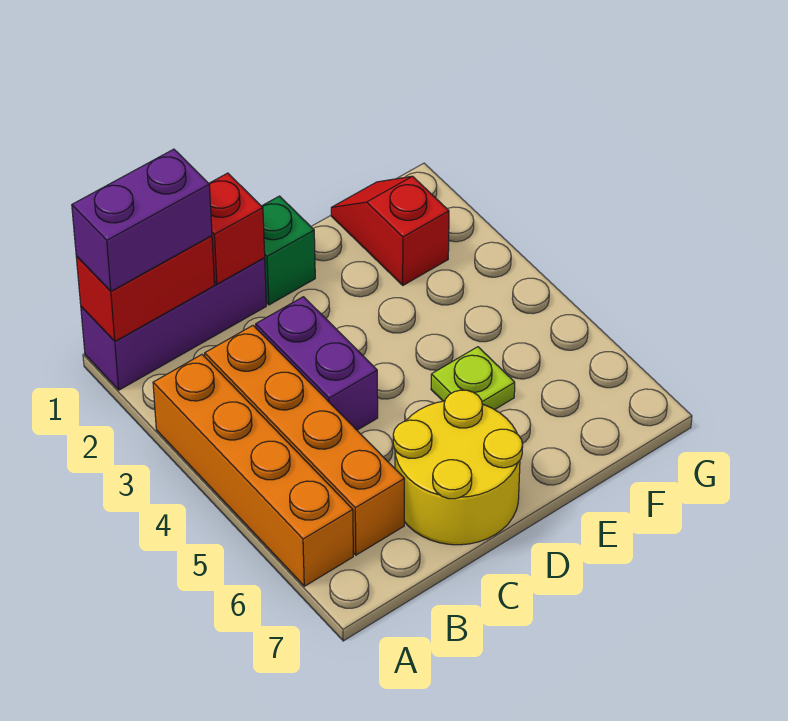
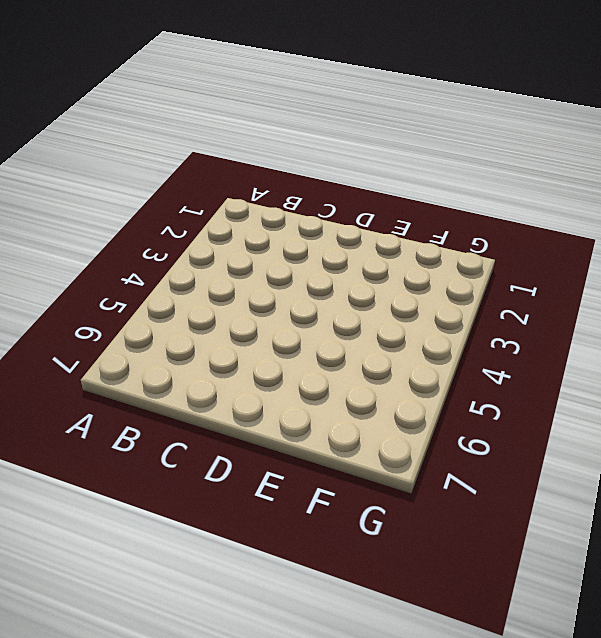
none -> purple 1x3 brick [81,258,266,390]
none -> orange 1x4 brick [153,355,353,586]

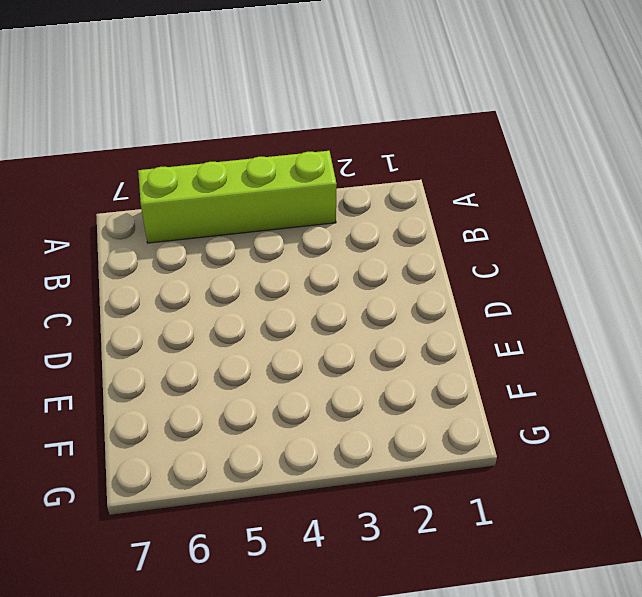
lime 1x4 brick [138,151,337,243] -> orange 1x4 brick [153,355,353,586]
none -> purple 1x3 brick [81,258,266,390]
none -> orange 1x4 brick [205,326,404,555]

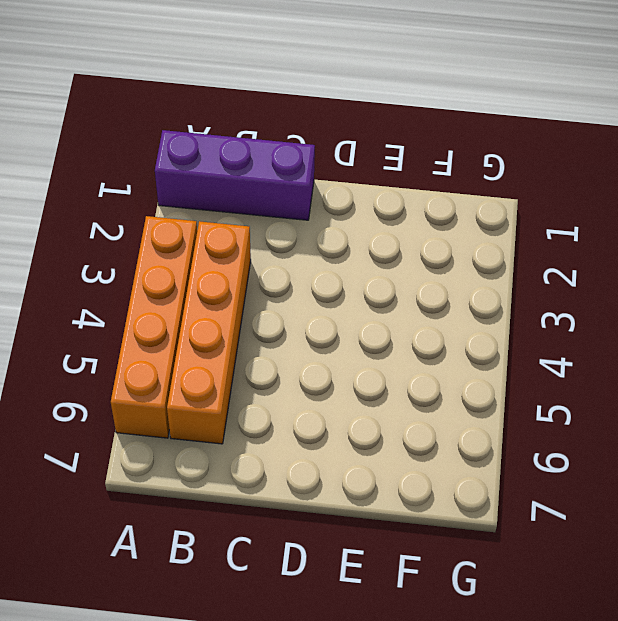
none -> purple 1x2 brick [256,297,378,430]
none -> yellow 2x2 round brick [393,390,523,545]

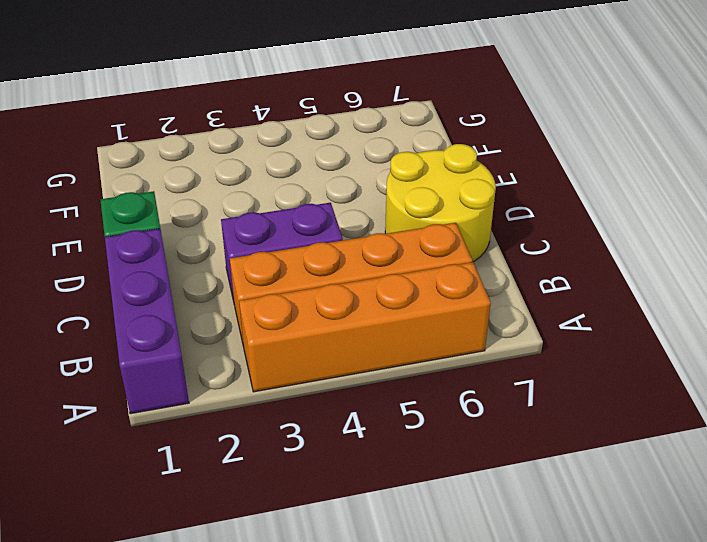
none -> lime 1x1 plate [431,347,515,410]
none -> red 1x2 slope [331,176,449,285]

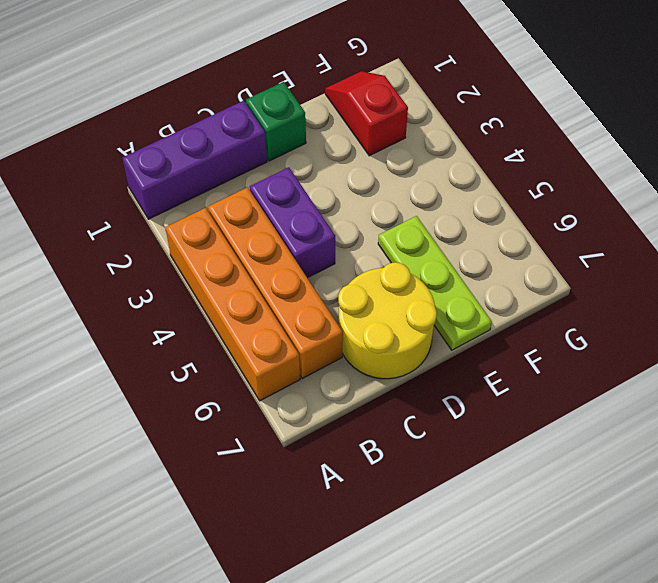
lime 1x3 plate [378,216,492,350] -> lime 1x1 plate [431,347,515,410]
none -> red 1x2 brick [76,236,215,341]
none -> red 1x1 brick [209,173,265,284]

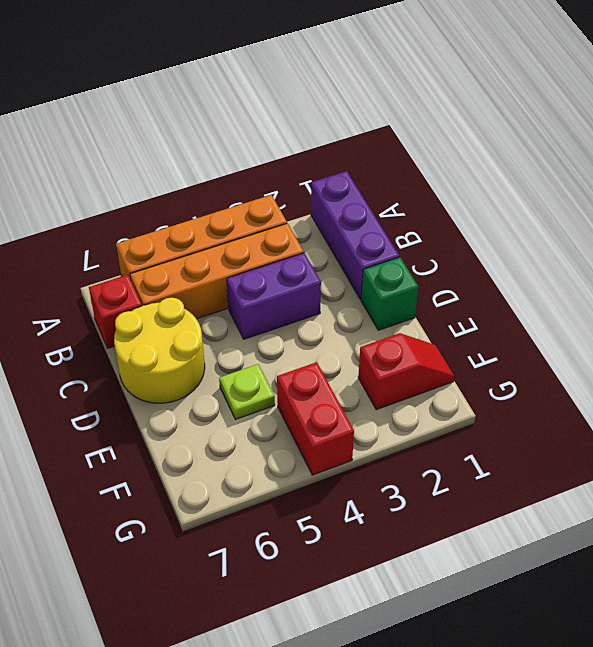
red 1x1 brick [89,275,142,348] -> red 1x1 brick moved to [209,173,265,284]
red 1x2 brick [277,362,354,475] -> red 1x2 brick moved to [76,236,215,341]
none -> purple 1x2 brick [72,149,212,291]

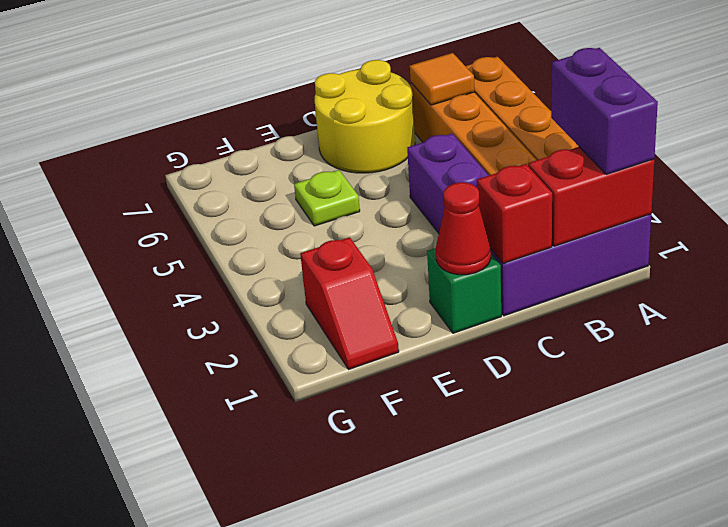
purple 1x2 brick [551,48,658,174] -> purple 1x2 brick turned to [72,149,212,291]
orange 1x1 tile [410,53,475,105] -> none
red 1x1 cone [436,182,491,275] -> none

